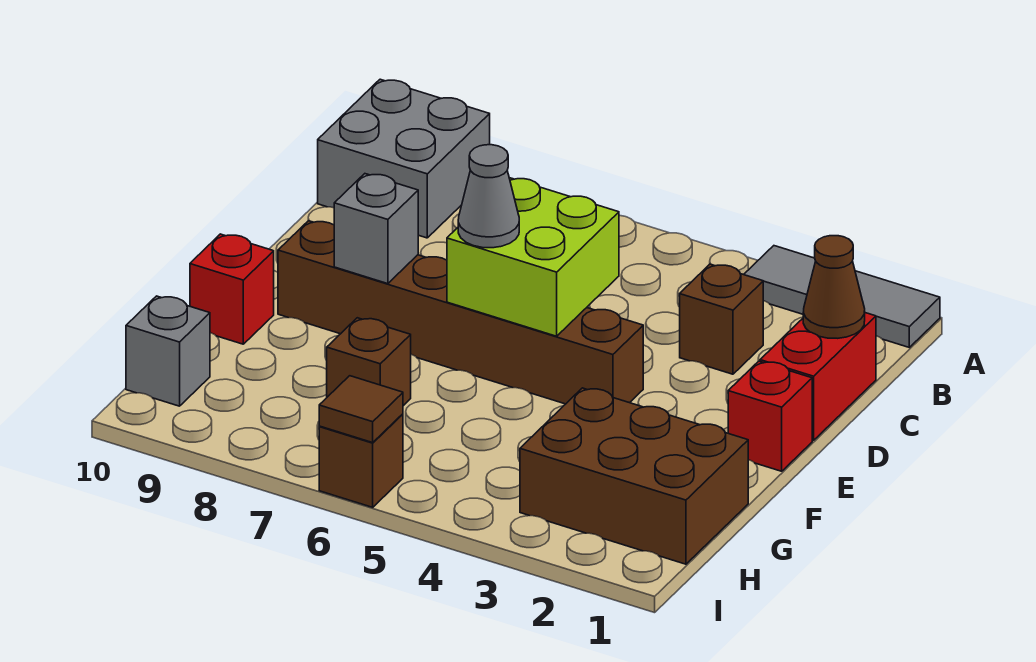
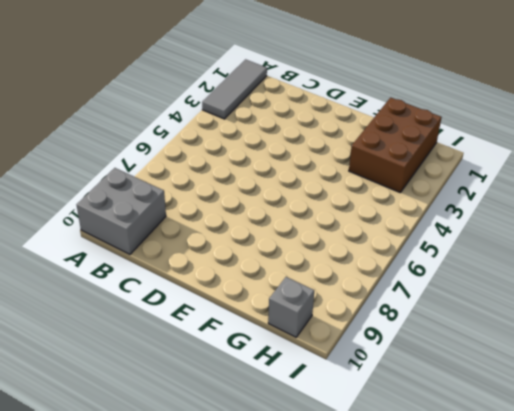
none -> red 1x2 brick [760,313,876,440]
none -> brown 1x1 brick [680,264,763,374]
none -> red 1x1 brick [728,361,812,471]

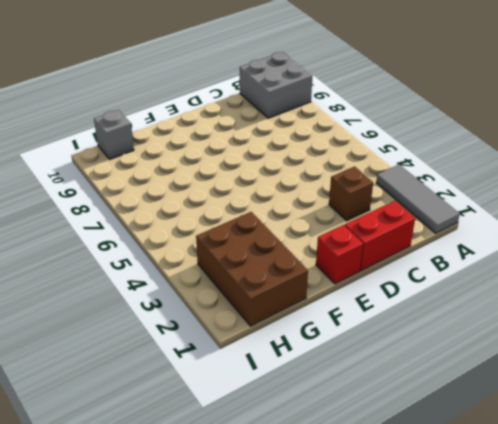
none -> brown 1x6 brick [278,221,643,404]
none -> red 1x1 brick [190,234,274,344]
none -> brown 1x1 brick [327,318,411,406]

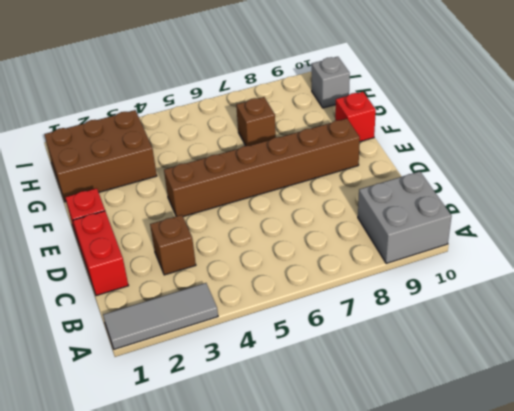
none -> brown 1x1 brick [319,414,403,507]
none -> brown 1x1 cone [803,236,865,338]
none -> lime 2x2 brick [447,178,619,336]

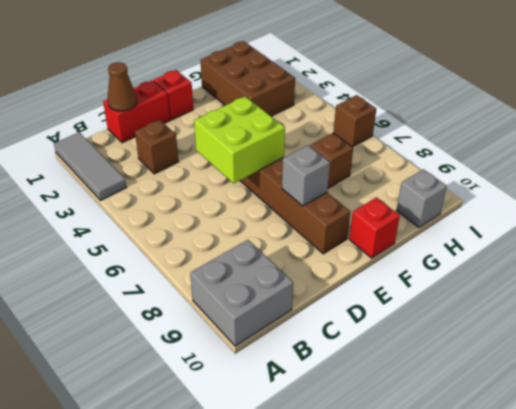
none -> brown 1x1 tile [319,376,403,443]
none -> grey 1x1 cone [458,145,519,248]

